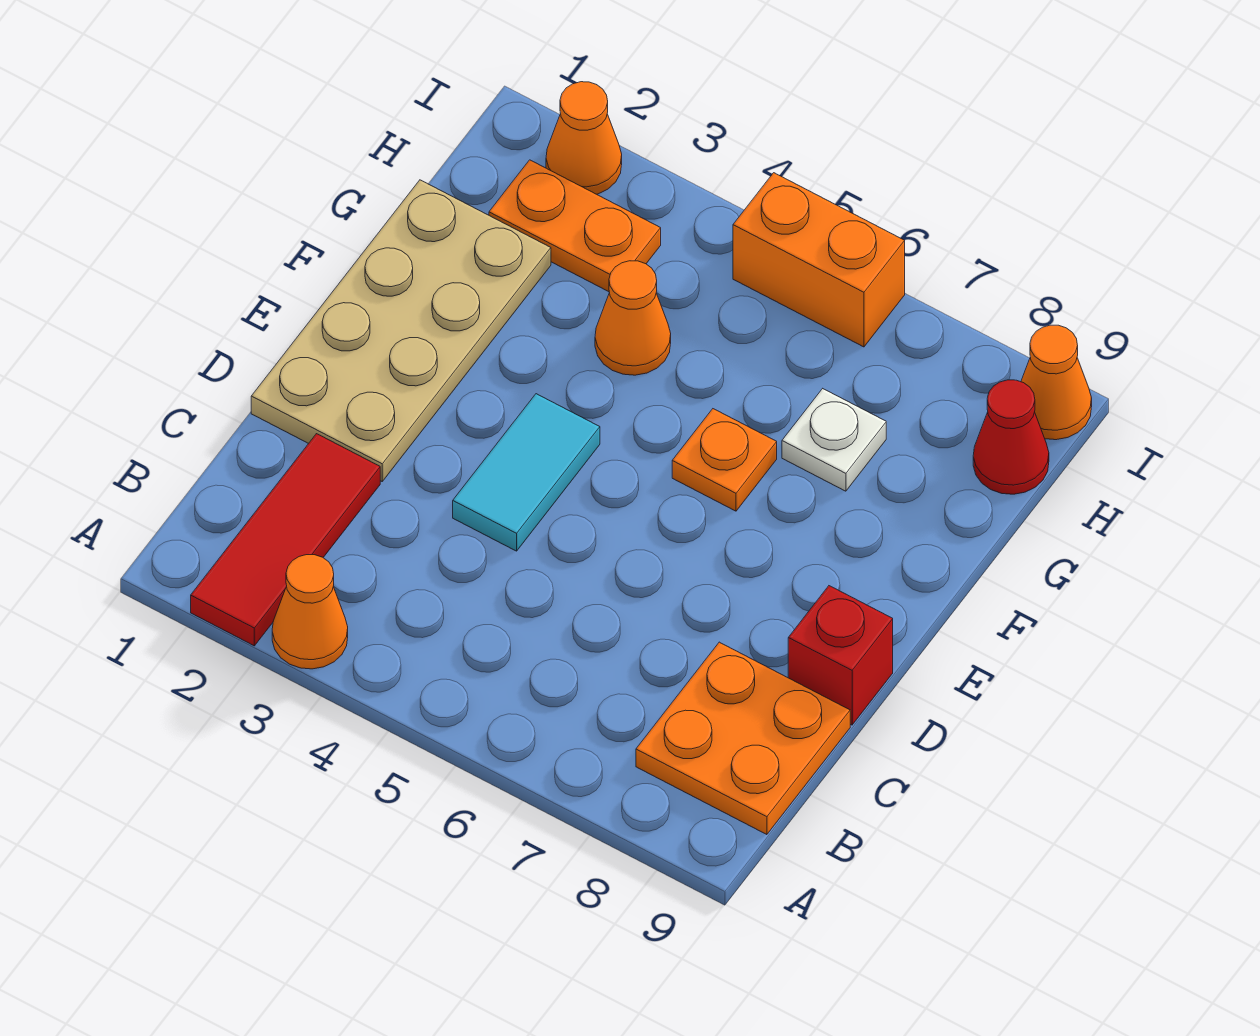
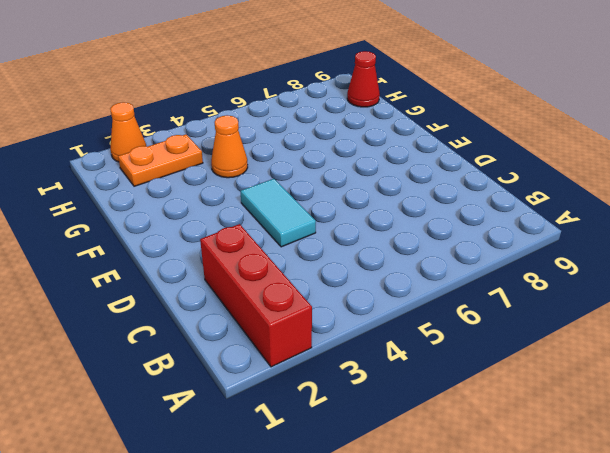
red 1x3 brick [200,224,312,367] -> red 1x3 tile [191,434,380,646]
none -> orange 1x1 cone [272,555,348,669]
none -> orange 2x2 plate [636,642,850,835]
none -> tan 2x4 plate [251,180,551,481]

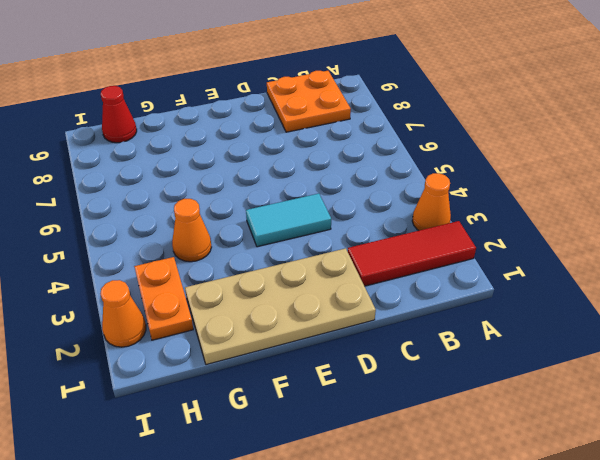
none -> red 1x1 brick [788,586,893,725]
none -> orange 1x1 plate [672,409,777,511]
none -> white 1x1 plate [782,389,886,491]

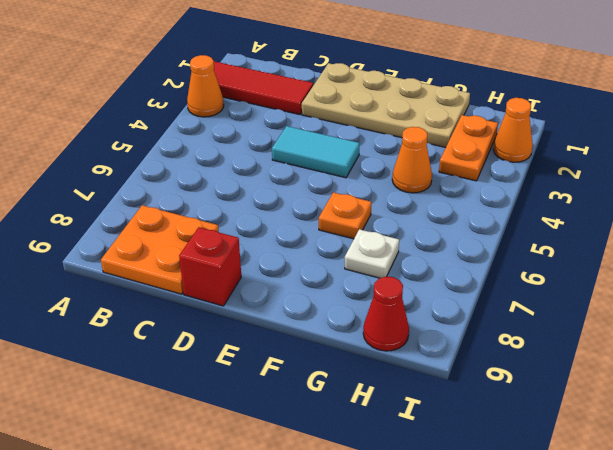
none -> orange 1x2 brick [733,173,905,347]
none -> orange 1x1 cone [1021,325,1092,440]

